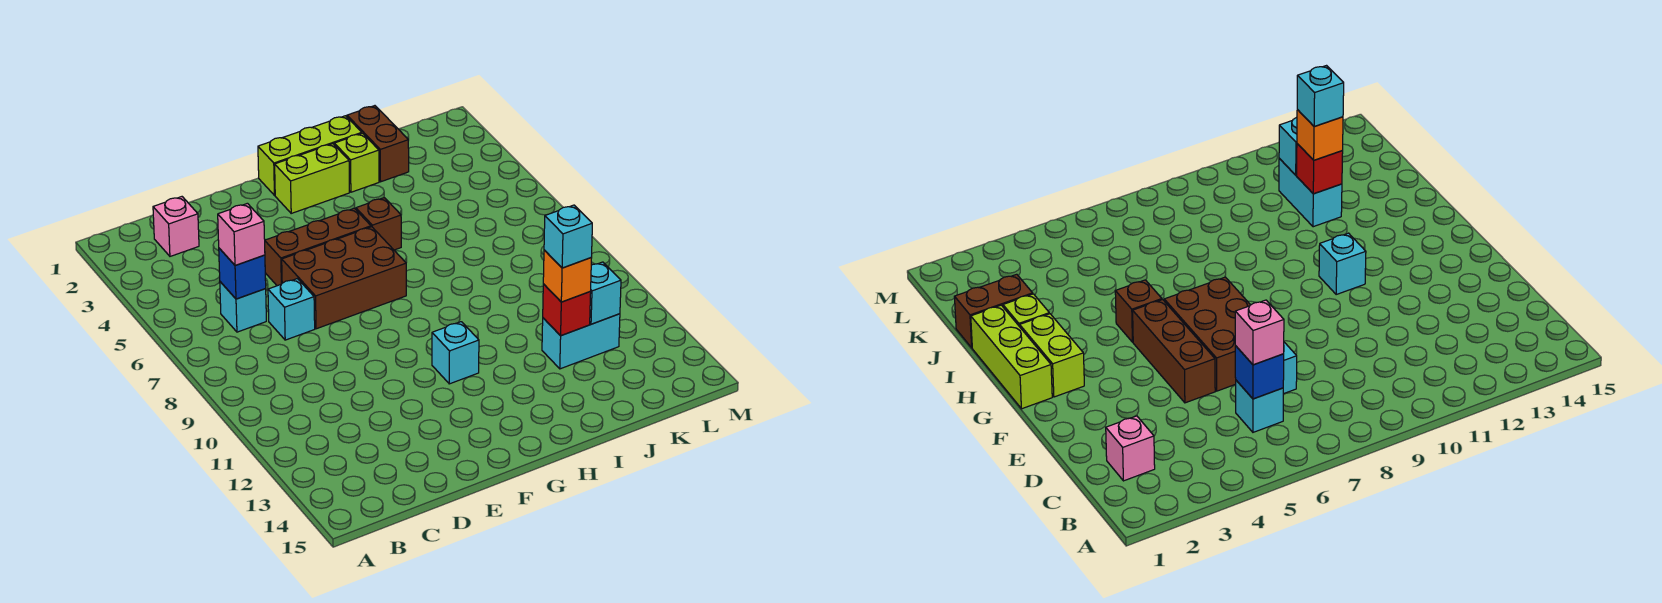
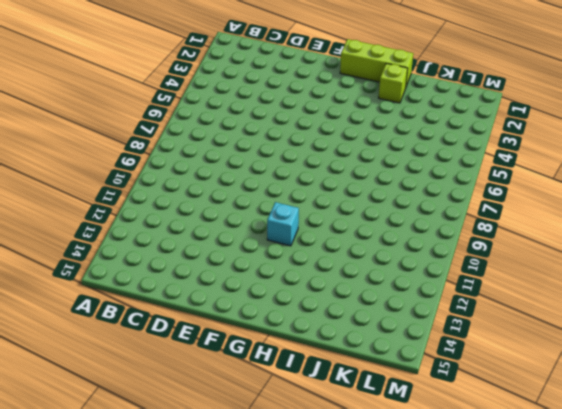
none -> pink 1x1 brick [153,197,199,256]
none -> cyan 1x1 brick [220,282,266,332]
none -> cyan 1x1 brick [268,279,315,340]

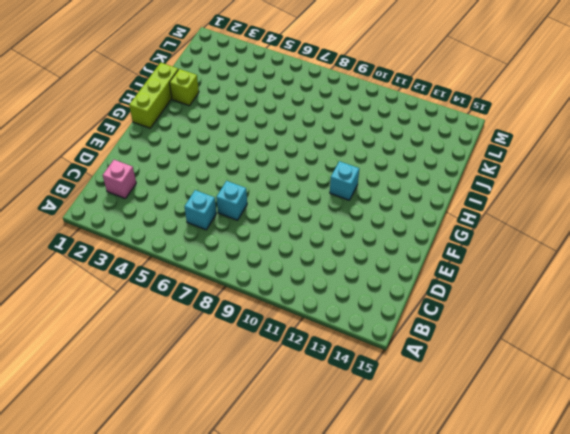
none -> brown 1x3 brick [265,208,371,286]
none -> brown 2x3 brick [282,227,406,329]
none -> lime 1x2 brick [275,144,349,213]

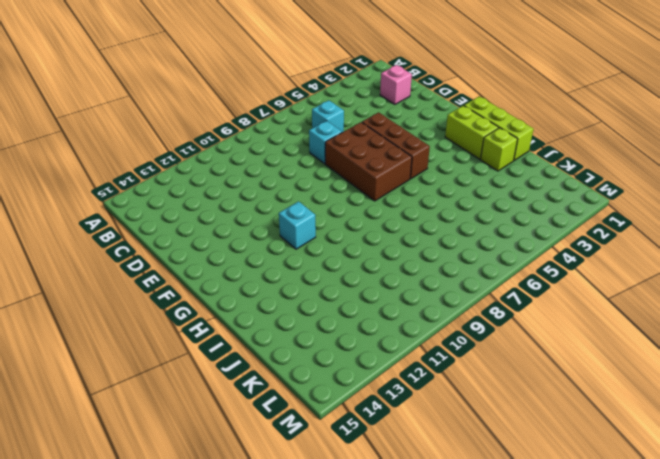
none -> brown 1x1 brick [356,198,401,250]
none -> brown 1x2 brick [347,106,409,182]
none -> cyan 1x2 brick [542,314,620,369]

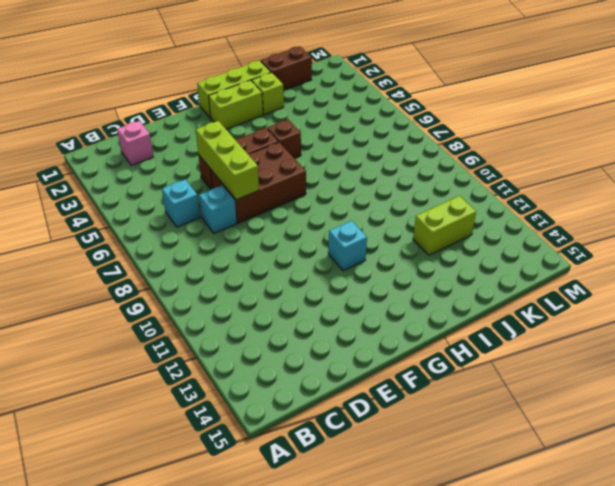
lime 1x3 brick [196,121,259,200] -> none
brown 1x2 brick [261,46,312,91] -> brown 1x2 brick turned to [347,106,409,182]
lime 1x2 brick [413,196,476,255] -> cyan 1x2 brick [542,314,620,369]
none -> blue 1x1 brick [219,248,266,299]
none -> red 1x1 brick [543,284,591,336]
none -> cyan 1x1 brick [590,262,621,324]

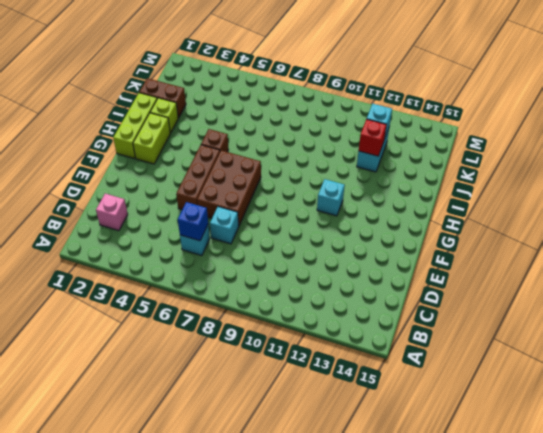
none -> pink 1x1 brick [218,203,265,266]
none -> orange 1x1 brick [543,250,591,302]
none -> cyan 1x1 brick [544,205,592,268]

